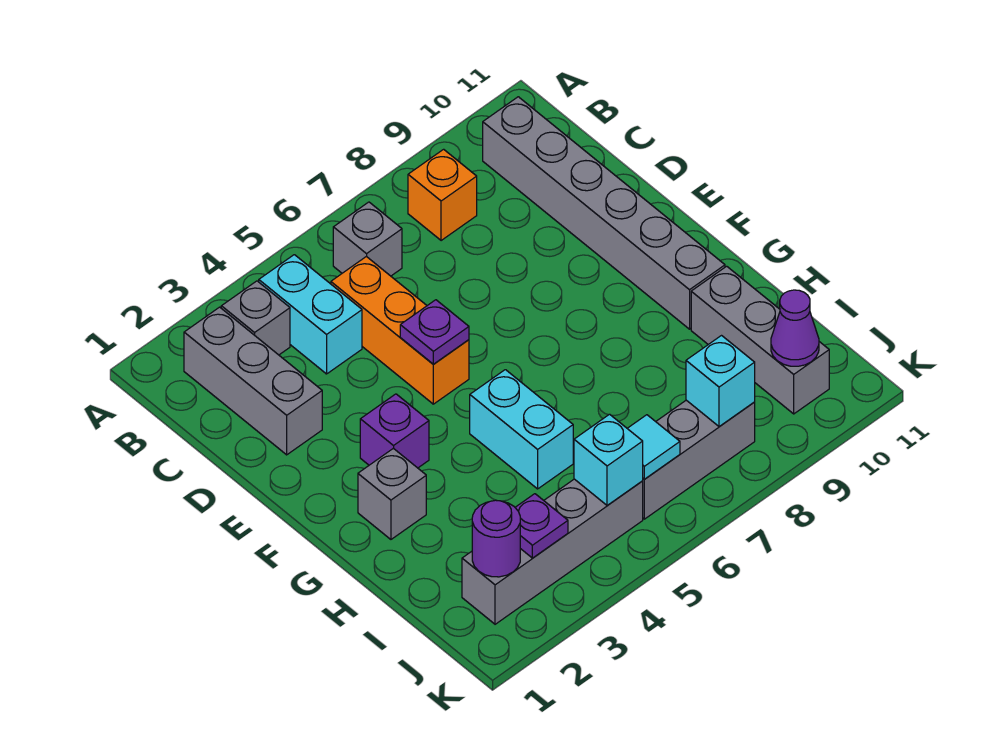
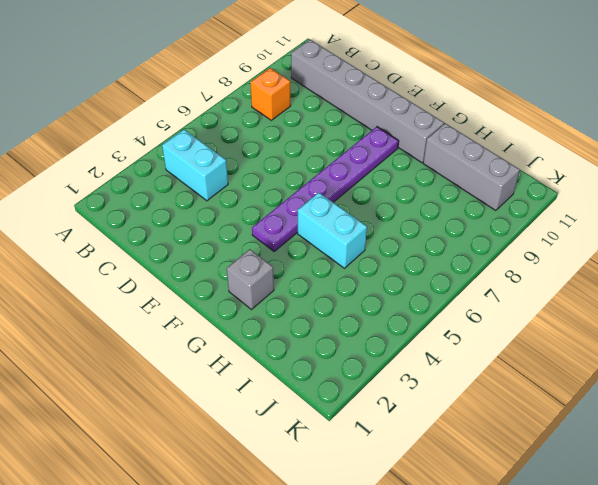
purple 1x6 plate [252,127,399,251] -> none
none -> grey 1x3 brick [184,307,322,455]
none -> grey 1x1 brick [221,281,290,355]
none -> grey 1x1 brick [333,202,402,276]

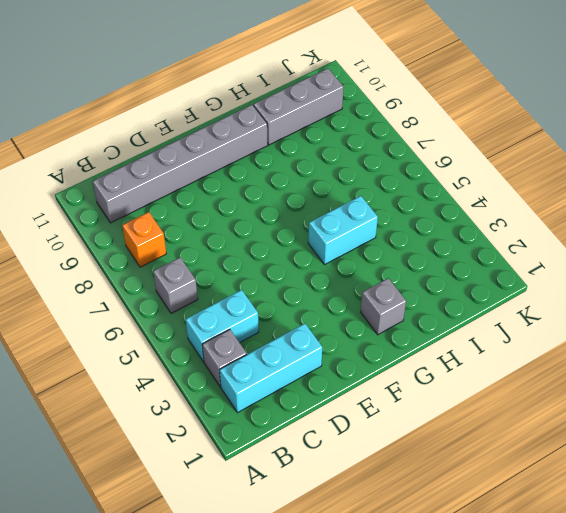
cyan 1x3 brick [220,324,322,413] -> grey 1x3 brick [184,307,322,455]
none -> orange 1x3 brick [331,256,469,404]
none -> purple 1x1 brick [360,394,429,468]
none -> grey 1x4 brick [462,479,643,624]

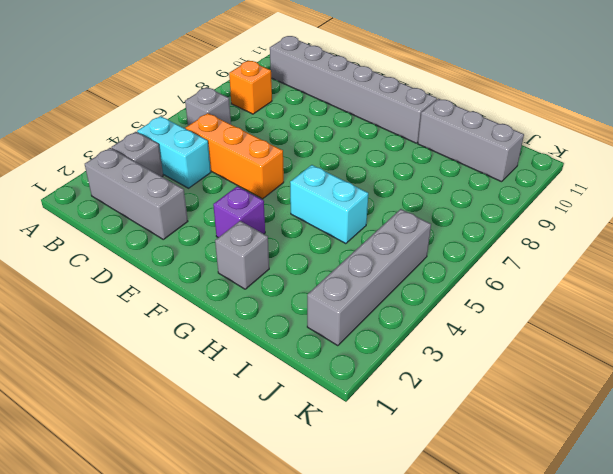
none -> grey 1x3 brick [643,400,755,519]
none -> purple 1x1 plate [400,300,469,364]
none -> purple 1x1 round brick [472,500,520,577]

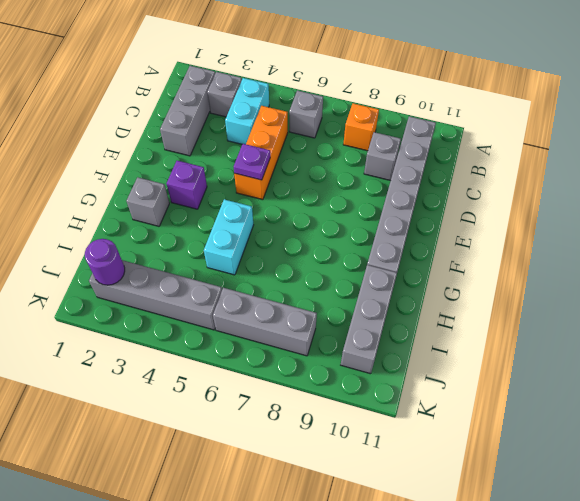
grey 1x1 brick [364,132,401,181] -> none
none -> purple 1x1 plate [515,494,568,558]
none -> cyan 1x1 brick [574,414,643,505]
none -> cyan 1x1 tile [627,415,680,479]

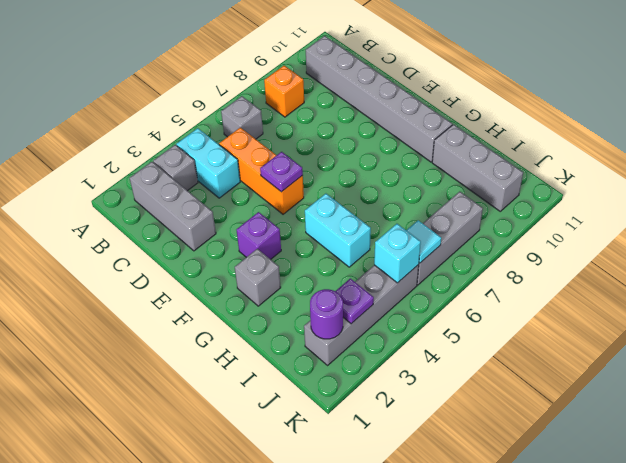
none -> cyan 1x1 brick [686,336,755,427]
none -> purple 1x1 cone [771,290,819,366]

